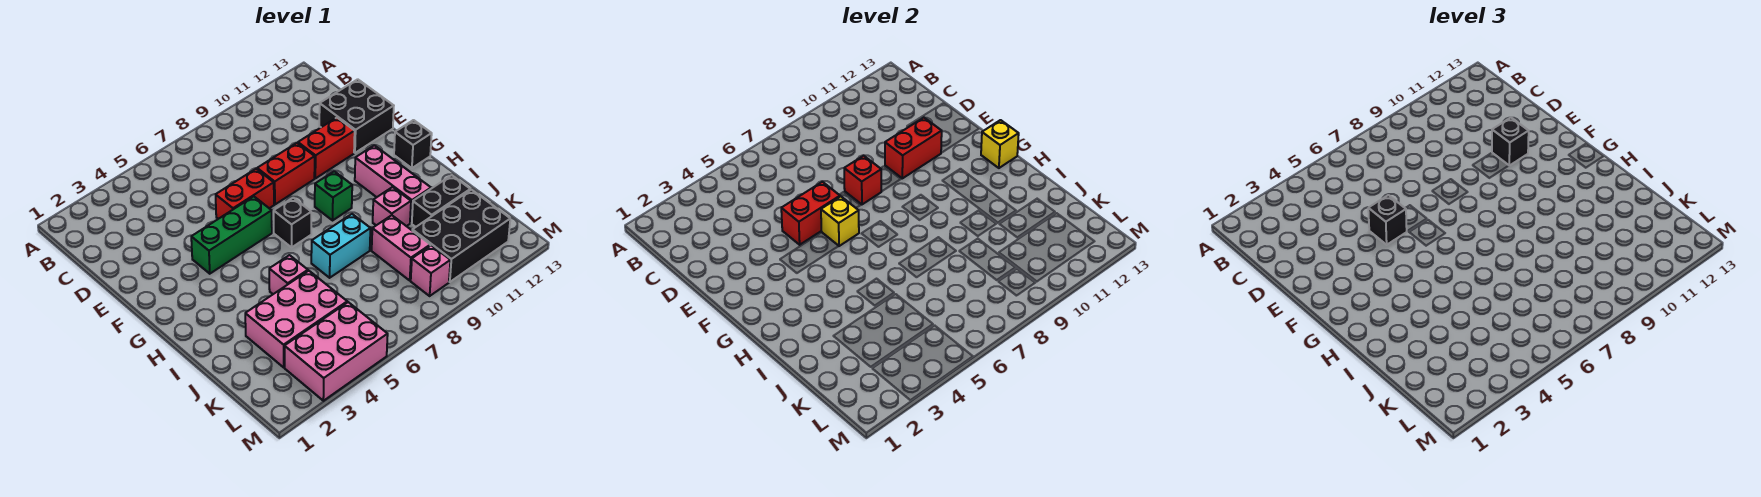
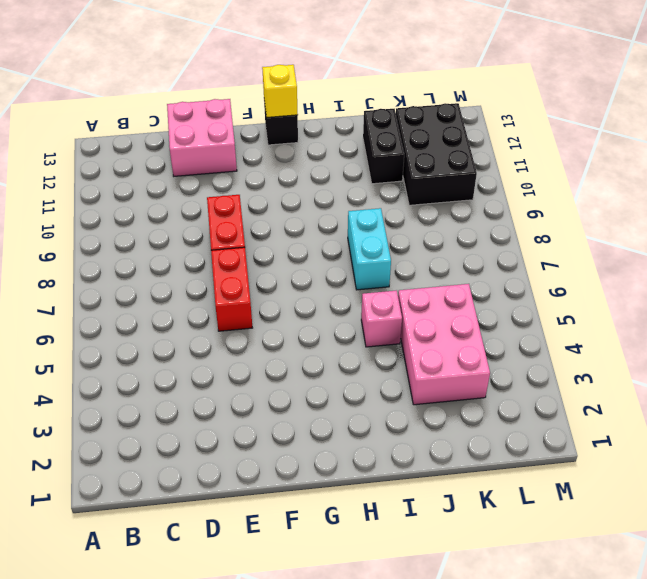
pink 2x2 brick [167,99,237,176] -> black 2x2 brick [319,79,394,153]
none -> red 1x2 brick [298,118,355,178]
none -> green 1x3 brick [191,197,272,274]
none -> black 1x1 brick [274,198,311,247]

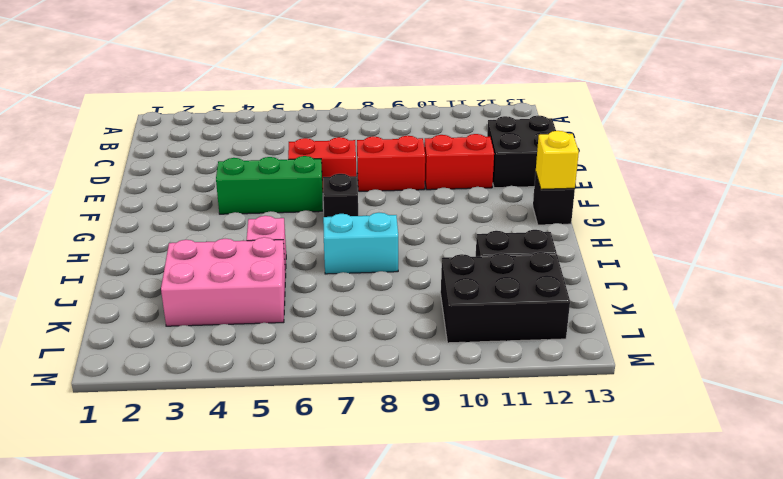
none -> green 1x1 brick [315,171,352,220]
none -> pink 1x3 brick [355,145,431,223]
none -> pink 1x1 brick [373,187,411,226]

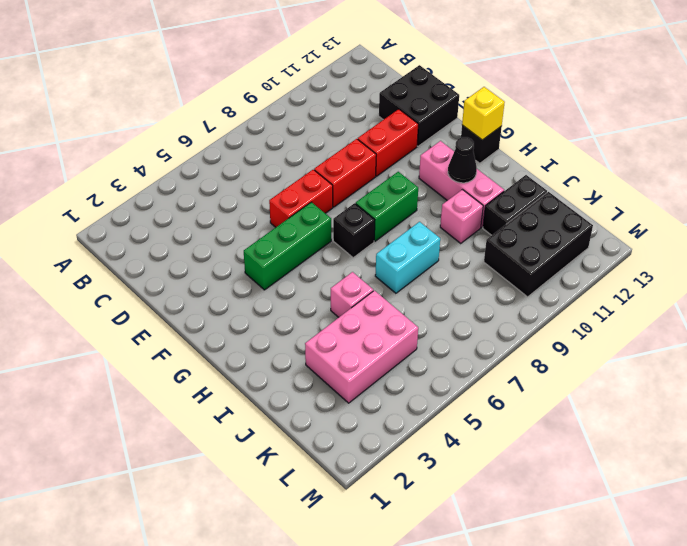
green 1x2 brick [356,172,418,241] -> green 1x1 brick [315,171,352,220]
black 1x1 cone [448,137,477,183] -> none
none -> pink 1x2 brick [372,215,430,280]
none -> pink 2x3 brick [285,302,388,401]
none -> pink 1x1 brick [411,245,450,296]

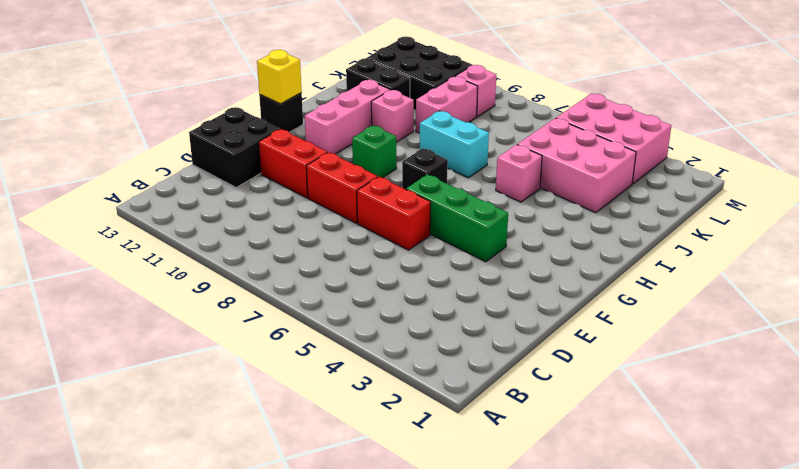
none -> red 1x2 brick [781,182,840,245]
none -> red 1x1 brick [844,156,881,204]
none -> red 1x2 brick [885,118,942,178]

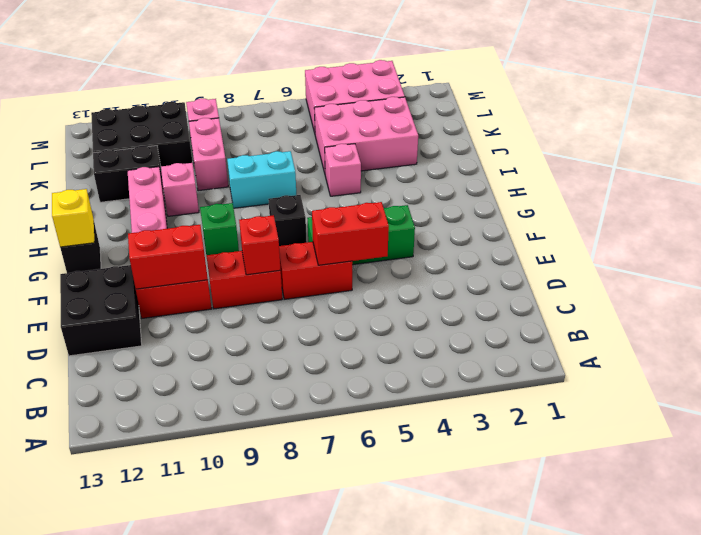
none -> yellow 1x1 brick [821,197,859,246]
none -> black 1x1 brick [1368,195,1407,245]
none -> black 1x1 brick [1492,118,1529,165]

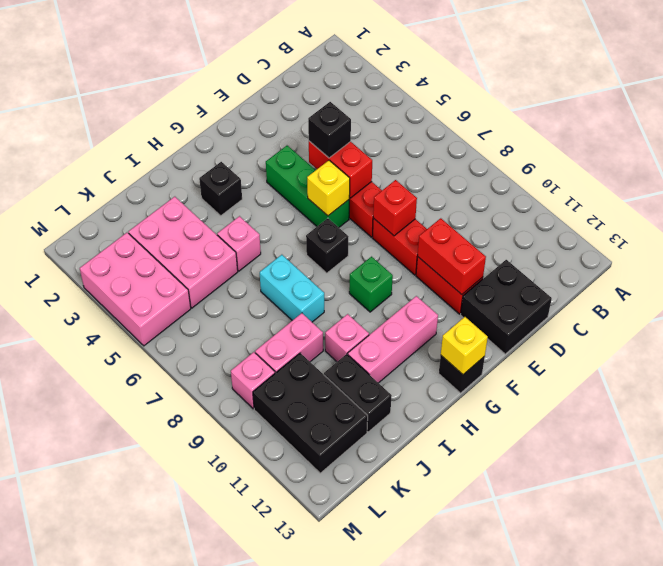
black 1x1 brick [199,162,242,216] -> black 1x1 brick moved to [1492,118,1529,165]

